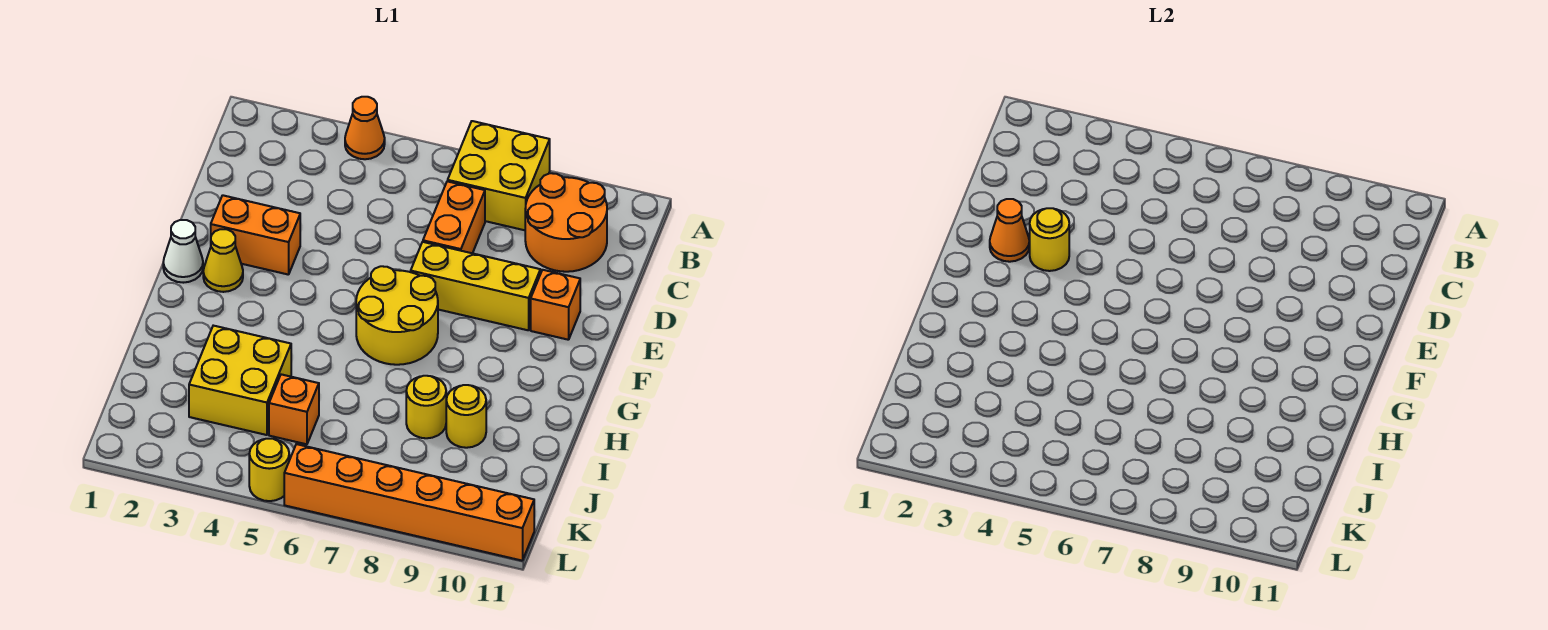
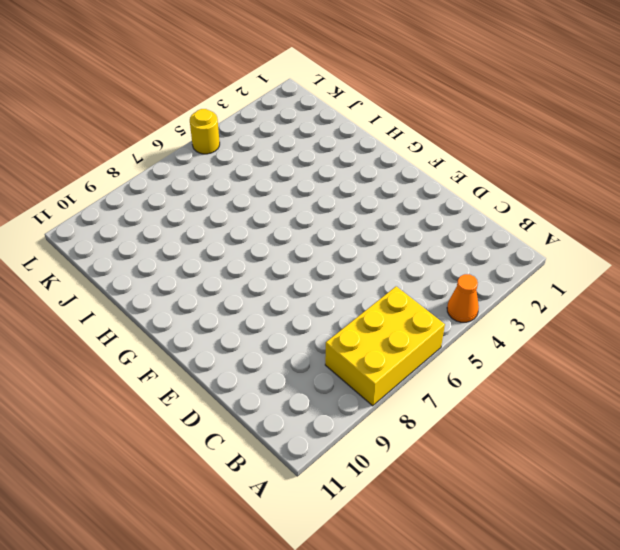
yellow 2x3 brick [325,286,445,406] -> yellow 2x2 brick [448,121,550,230]
none -> orange 2x2 round brick [525,173,607,272]
none -> orange 1x2 brick [423,181,485,253]
none -> orange 1x2 brick [211,195,300,275]

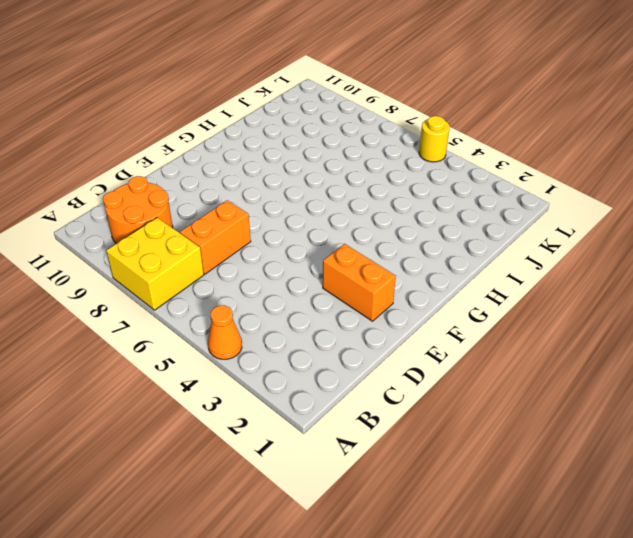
none -> yellow 1x3 brick [411,242,540,330]
none -> orange 1x1 brick [531,270,580,340]
none -> white 1x1 cone [163,220,203,283]

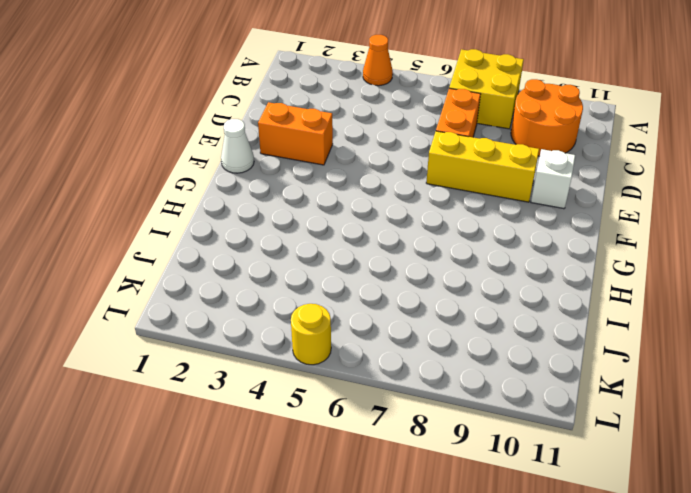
white 1x1 brick [531,149,575,209] -> orange 1x1 brick [531,270,580,340]
none -> yellow 1x1 cone [203,229,243,292]
none -> yellow 2x2 round brick [356,266,438,365]
none -> yellow 2x2 brick [189,326,291,435]

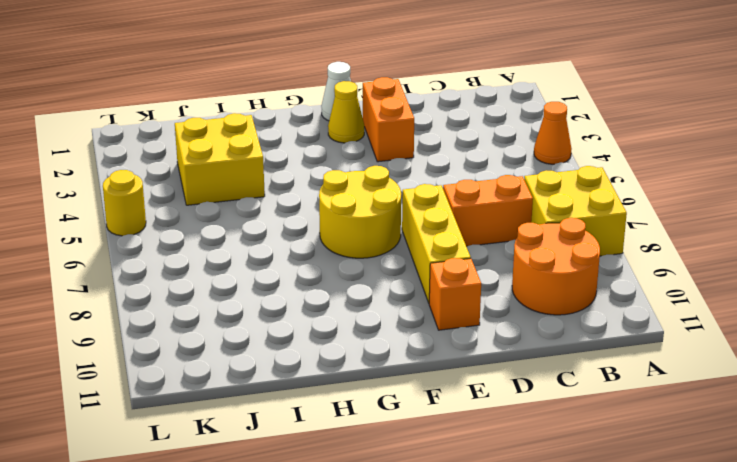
none -> yellow 1x1 round brick [406,376,446,438]
none -> yellow 1x1 round brick [446,385,486,448]
none -> orange 1x1 brick [269,374,319,444]

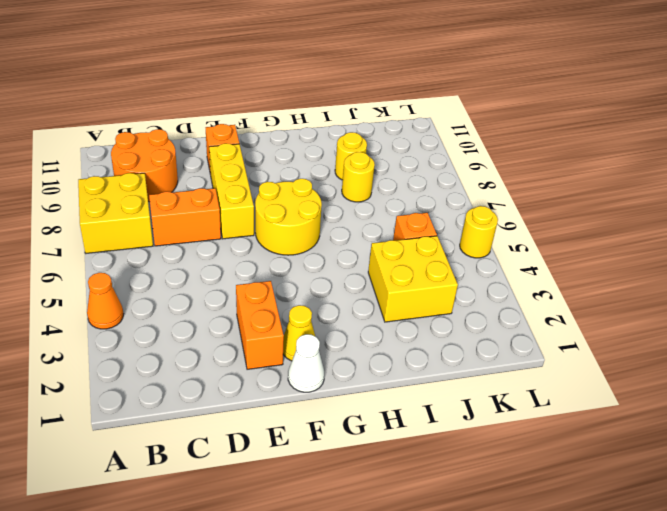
none -> orange 1x6 brick [284,444,534,561]
none -> orange 1x1 cone [990,199,1029,262]
none -> yellow 1x1 round brick [1030,208,1069,271]

